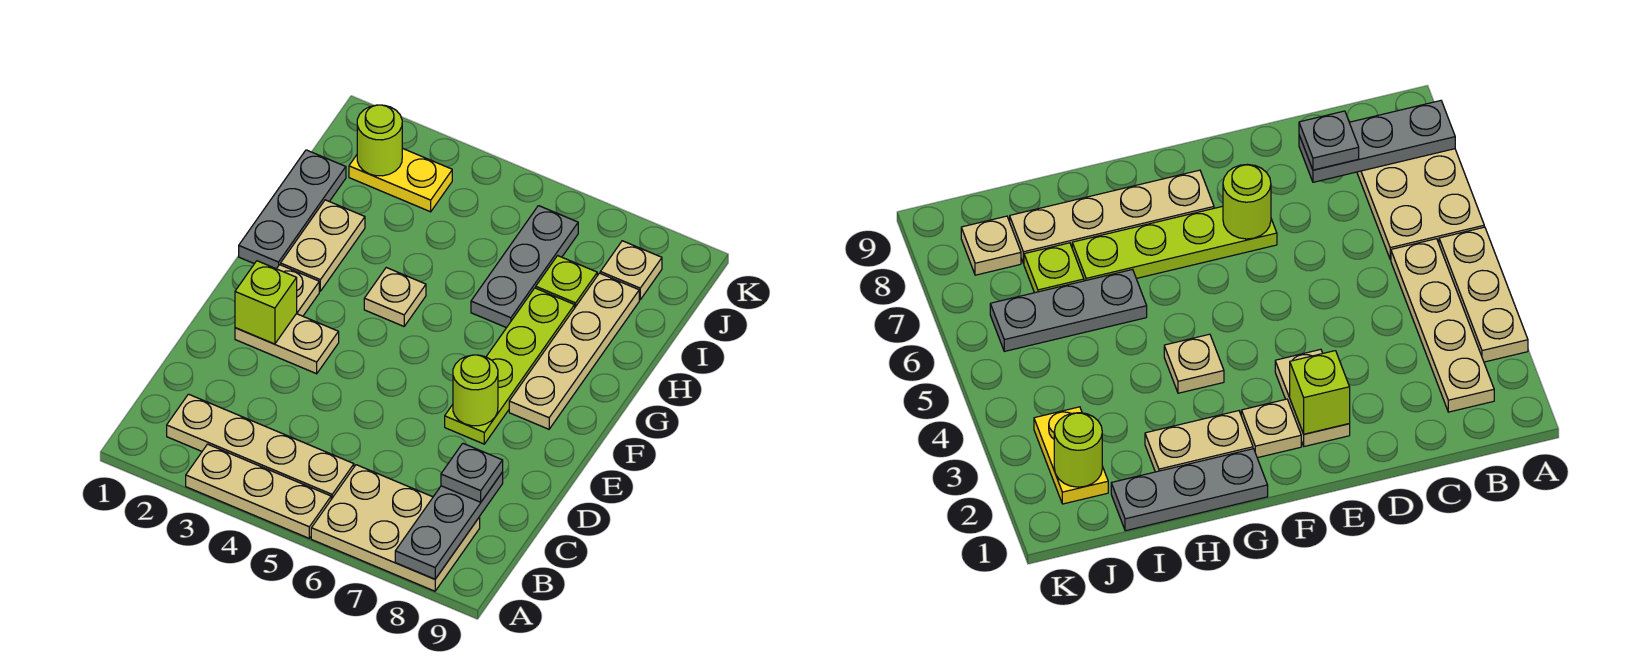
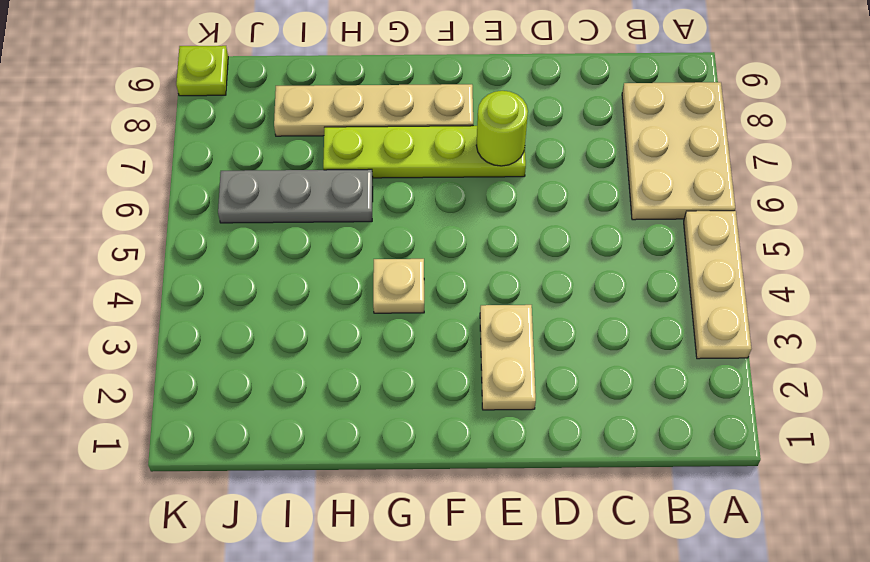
lime 1x1 plate [176,46,228,96] -> lime 1x1 plate moved to [536,256,597,307]
none -> tan 1x4 plate [167,394,354,499]
none -> tan 1x1 plate [277,265,319,316]
none -> grey 1x3 plate [239,150,346,269]

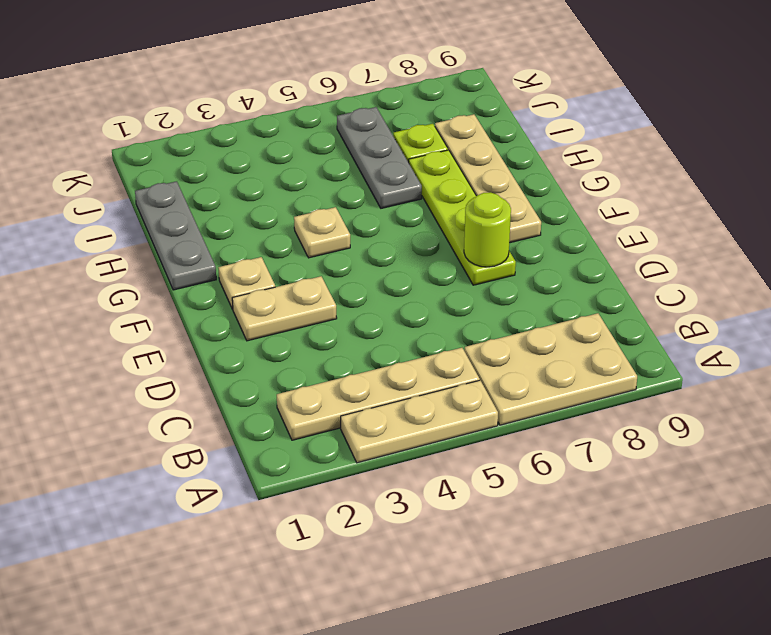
none -> tan 1x2 plate [281,200,365,291]
none -> yellow 1x2 plate [349,148,452,212]
none -> tan 1x1 plate [600,241,662,300]

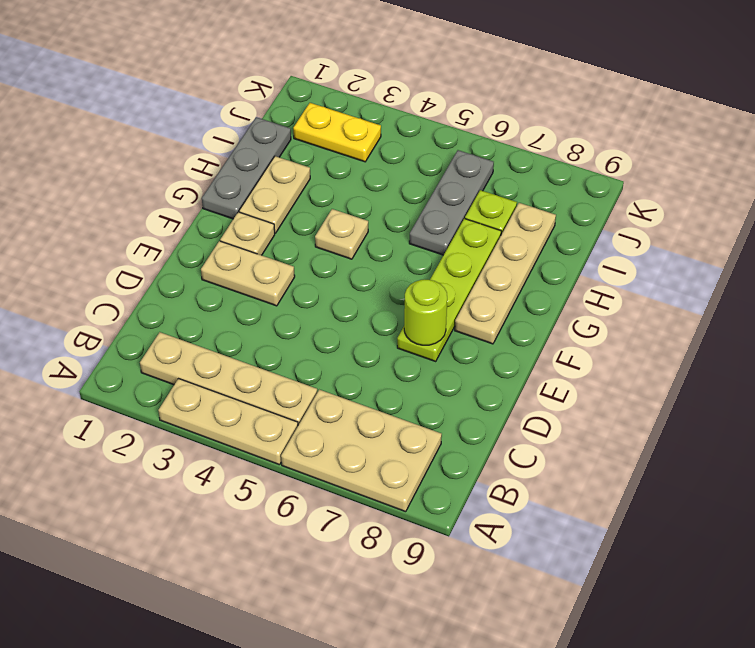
none -> tan 1x1 plate [600,241,662,300]
none -> grey 1x3 plate [395,472,503,579]
none -> lime 1x1 brick [235,261,297,344]

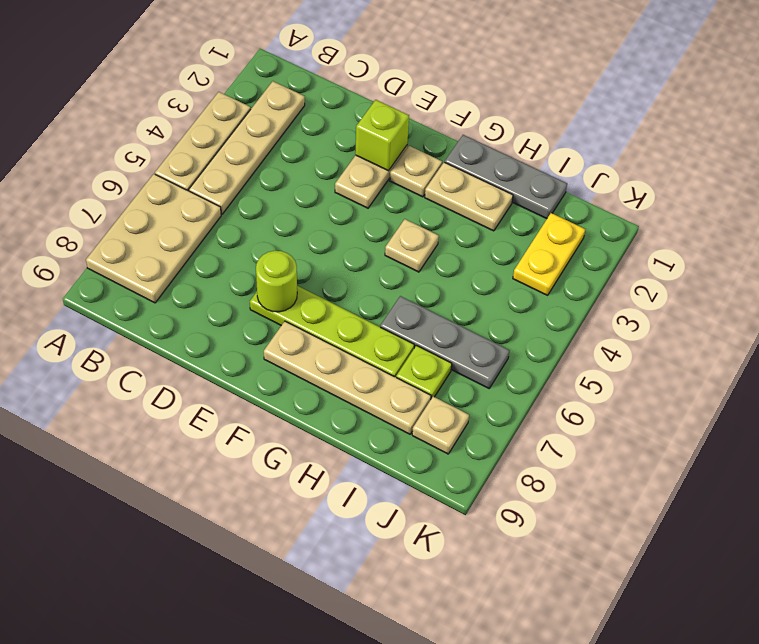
none -> grey 1x3 plate [395,472,503,579]
none -> lime 1x1 round brick [357,105,402,176]
none -> grey 1x1 plate [441,443,503,502]

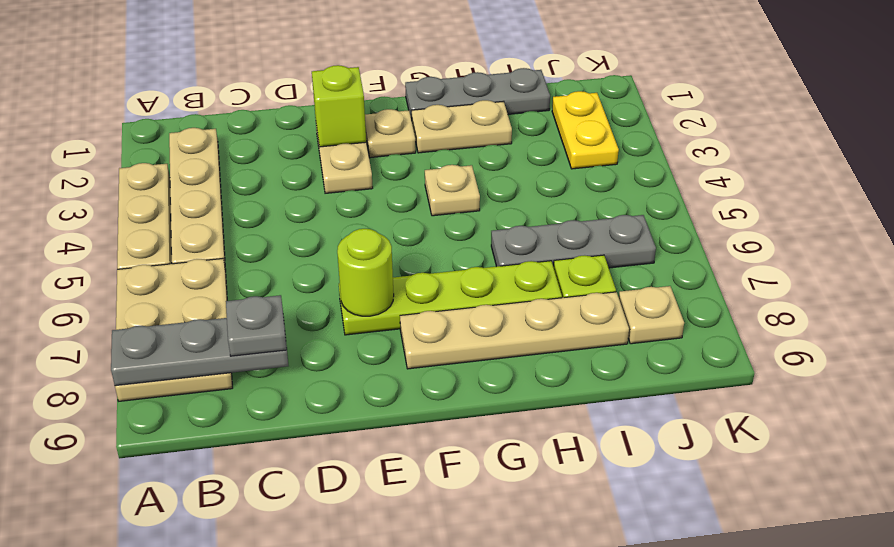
none -> lime 1x1 round brick [357,105,402,176]

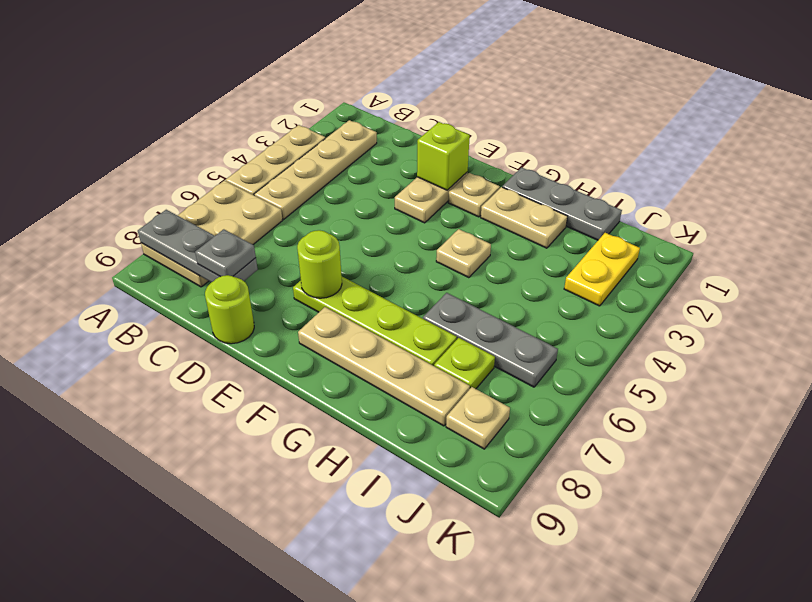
lime 1x1 round brick [205,275,254,344] -> lime 1x1 round brick moved to [357,105,402,176]

